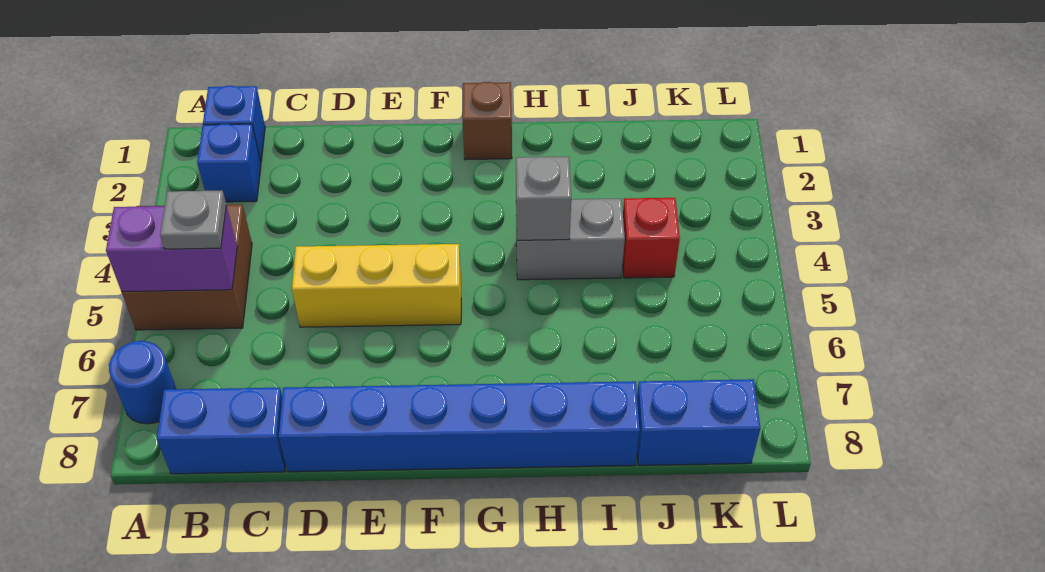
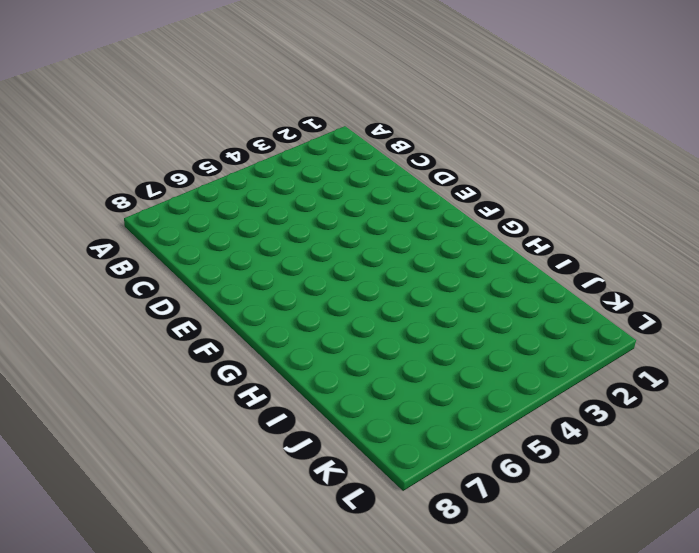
none -> brown 2x2 brick [122,204,252,330]
none -> blue 1x1 round brick [109,341,176,424]
none -> blue 1x1 brick [203,86,265,162]

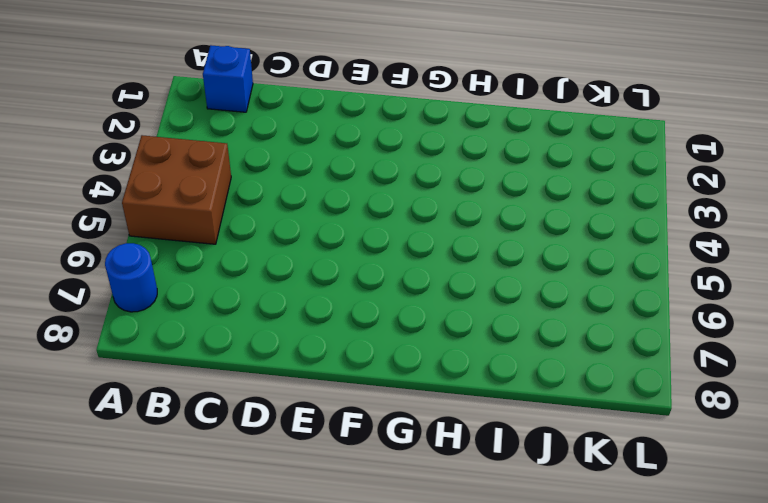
none -> blue 1x1 brick [197,124,261,202]
none -> blue 1x2 brick [157,388,286,474]
none -> yellow 1x3 brick [292,244,461,327]

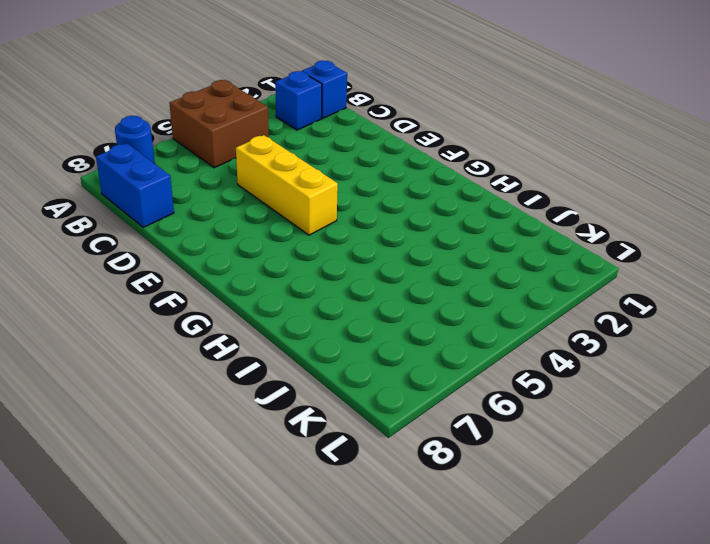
none -> blue 1x6 brick [279,381,640,472]
none -> brown 1x1 brick [462,82,512,160]
none -> grey 1x2 brick [516,199,625,280]

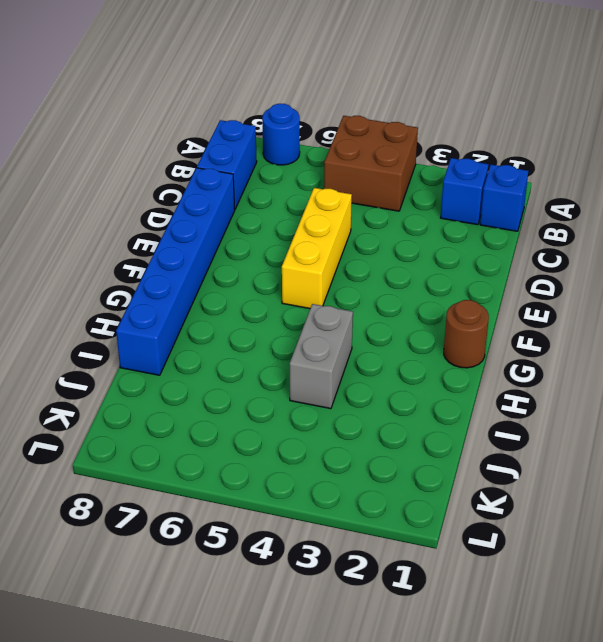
brown 1x1 round brick [444,300,489,368] -> brown 1x1 brick [462,82,512,160]
none -> red 1x1 brick [623,198,680,278]
none -> blue 1x2 brick [637,379,760,465]
none -> purple 1x2 brick [106,206,237,292]

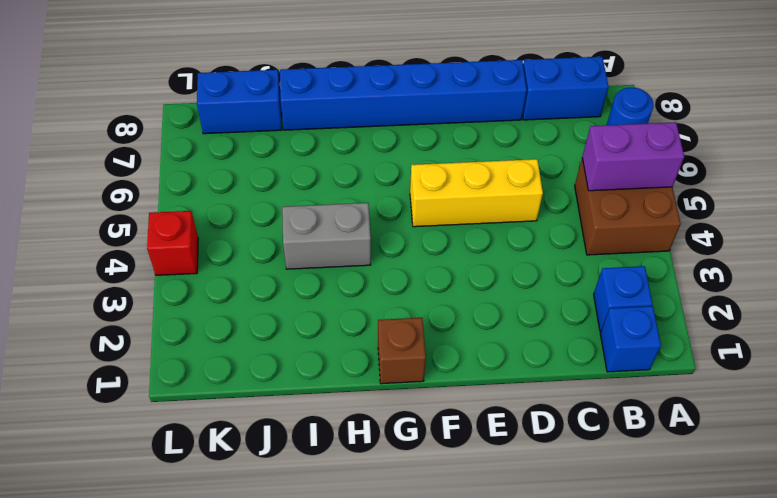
red 1x1 brick [147,211,198,275] -> red 1x1 brick moved to [623,198,680,278]
none -> grey 1x1 brick [516,157,571,240]
none -> grey 1x1 plate [160,191,226,249]

